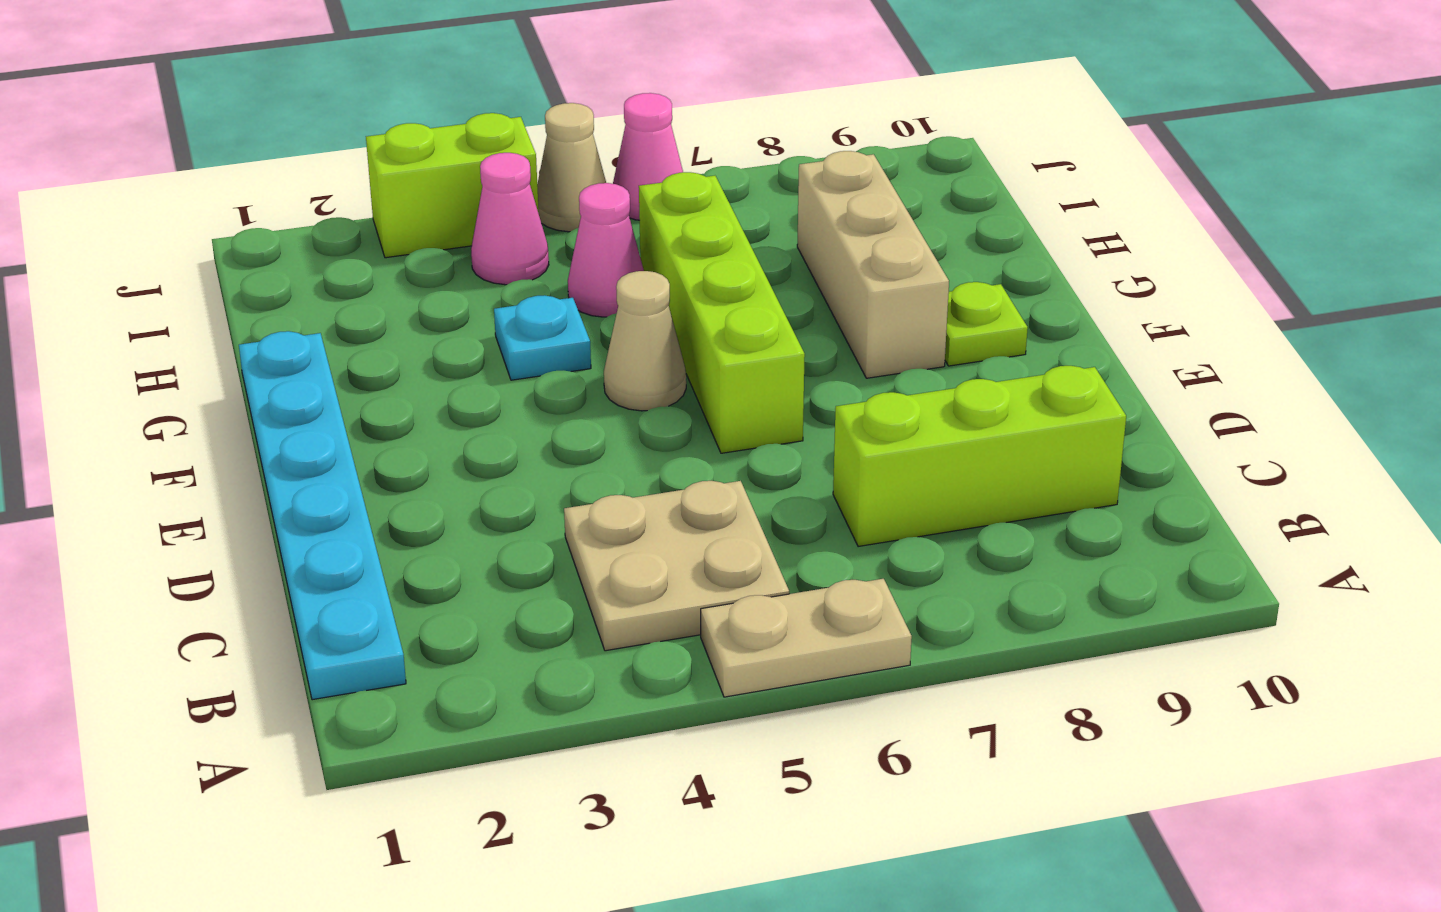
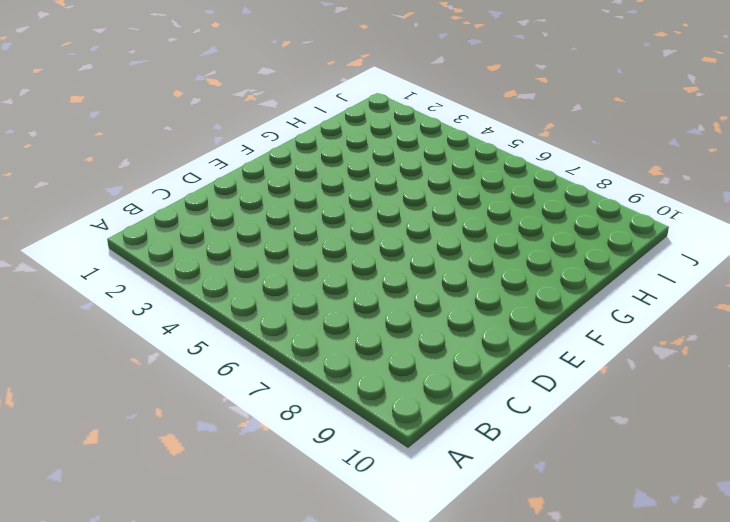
none -> tan 1x2 plate [701,579,912,697]
none -> cyan 1x6 plate [239,331,406,700]
none -> tan 2x2 plate [564,481,789,651]

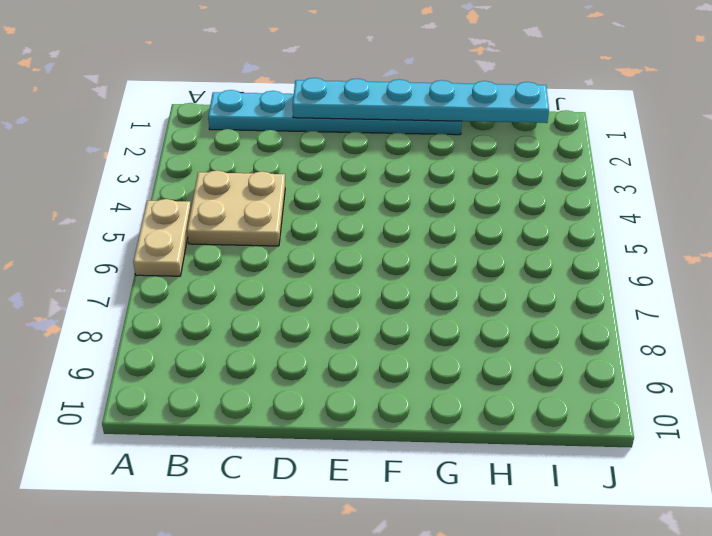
cyan 1x6 plate [293,78,549,123] -> none
none -> lime 1x3 brick [833,366,1126,547]
none -> lime 1x4 brick [639,172,805,453]
none -> tan 1x1 cone [604,271,686,411]

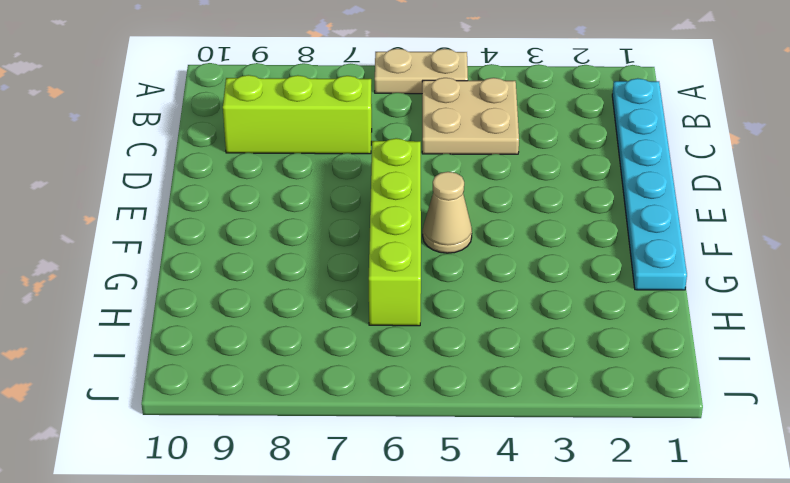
none -> tan 1x3 brick [797,151,949,378]
none -> lime 1x1 plate [945,282,1028,366]
none -> cyan 1x1 plate [494,295,591,380]

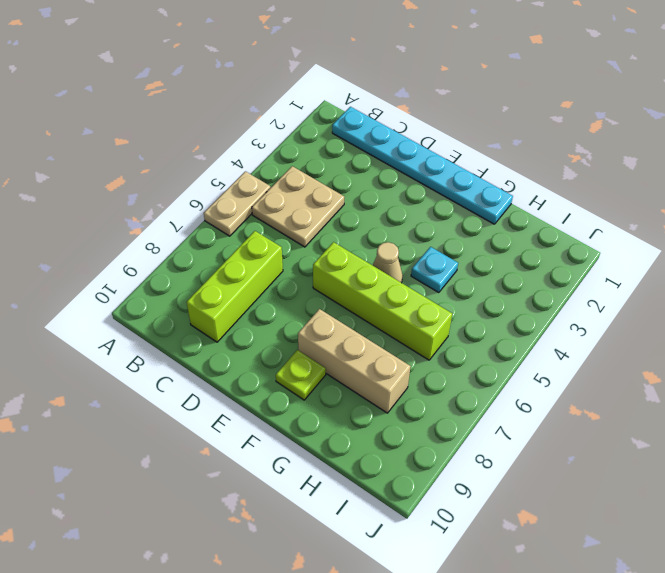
none -> pink 1x1 cone [568,183,644,317]
none -> pink 1x1 cone [471,153,549,285]
none -> lime 1x2 brick [366,113,539,258]

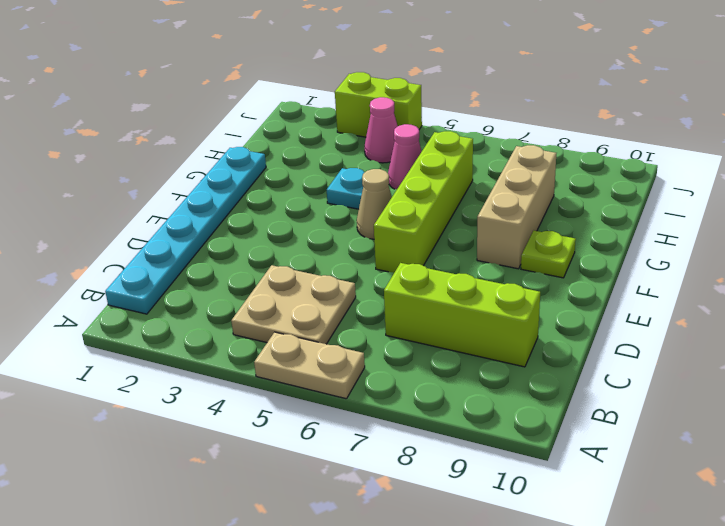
none -> tan 1x1 cone [537,103,606,232]
none -> pink 1x1 cone [613,93,683,220]

